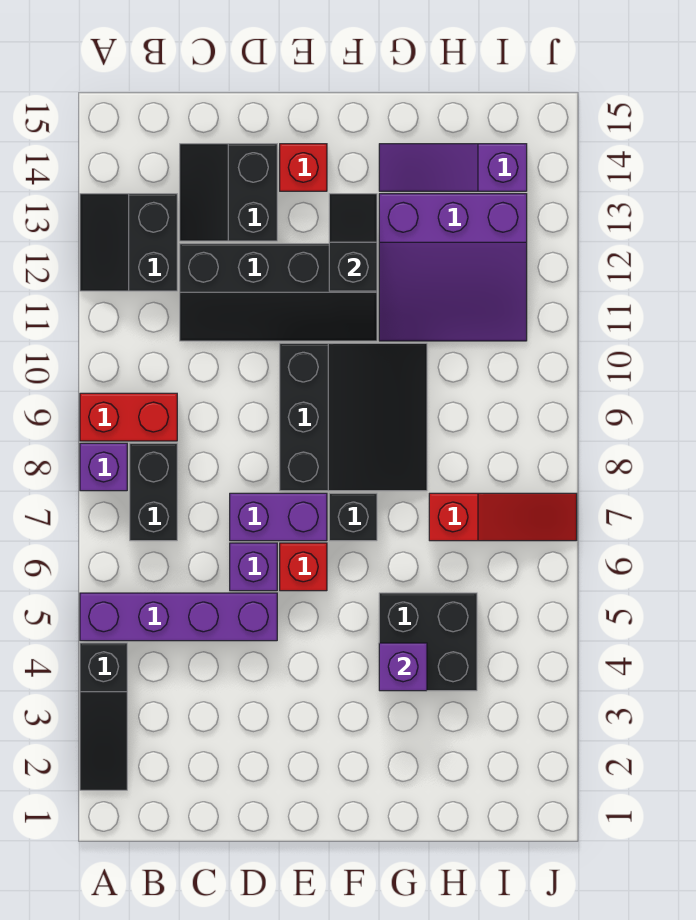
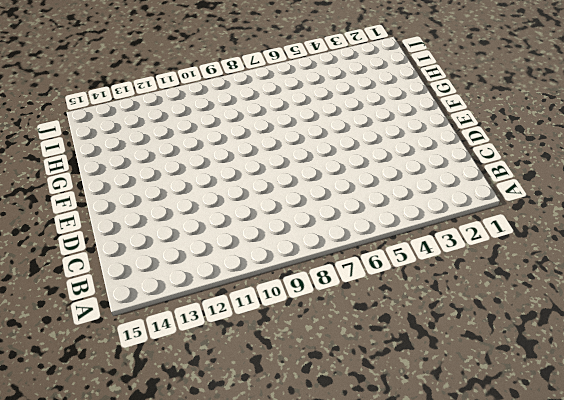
none -> black 1x3 slope [80,643,127,790]
none -> purple 1x4 brick [80,593,277,641]
none -> purple 1x1 brick [80,443,127,491]

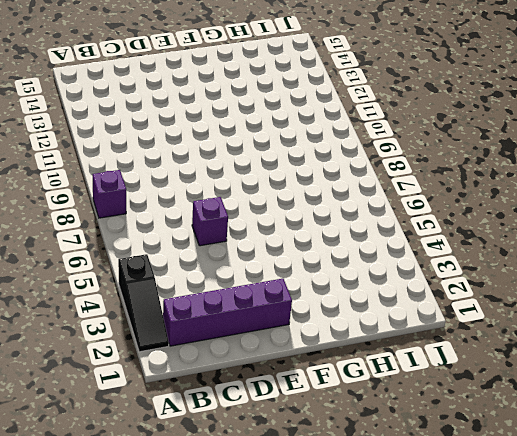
purple 1x4 brick [163,279,292,346] -> purple 1x4 brick moved to [80,593,277,641]
none -> red 1x2 brick [80,393,177,441]
none -> black 2x2 slope [80,194,177,291]
none -> black 1x2 brick [130,443,177,541]

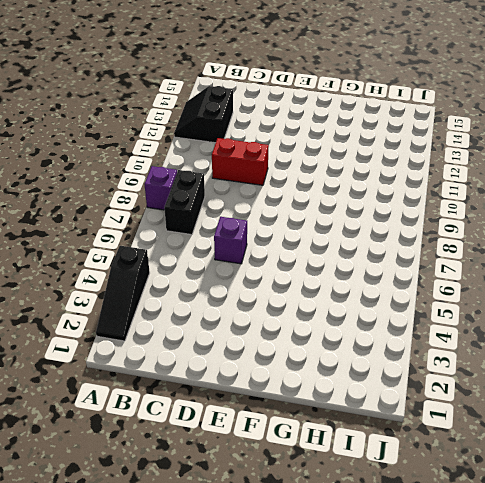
red 1x2 brick [212,138,269,185] -> red 1x2 brick moved to [80,393,177,441]
none -> purple 1x4 brick [80,593,277,641]
none -> black 2x4 slope [180,244,377,341]
none -> black 2x2 slope [180,144,277,241]

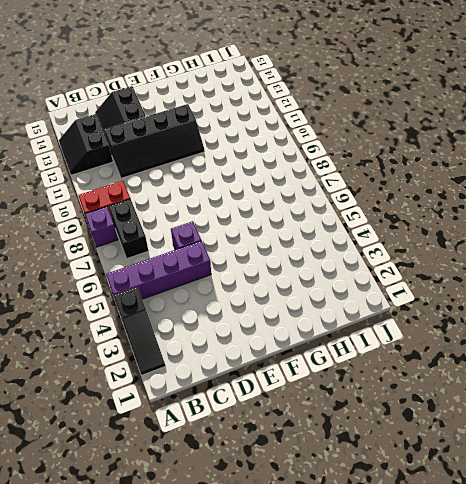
none -> purple 1x2 brick [230,493,327,541]
none -> red 1x1 brick [280,543,327,591]
none -> black 3x3 slope [280,343,427,491]

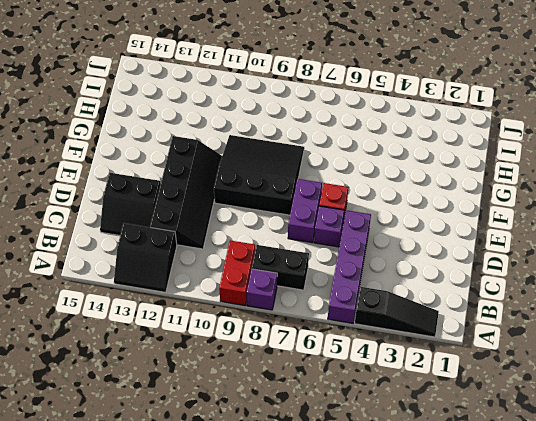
none -> red 1x1 brick [280,144,327,191]
none -> black 1x1 brick [329,493,377,541]
none -> black 2x2 brick [379,593,477,691]

